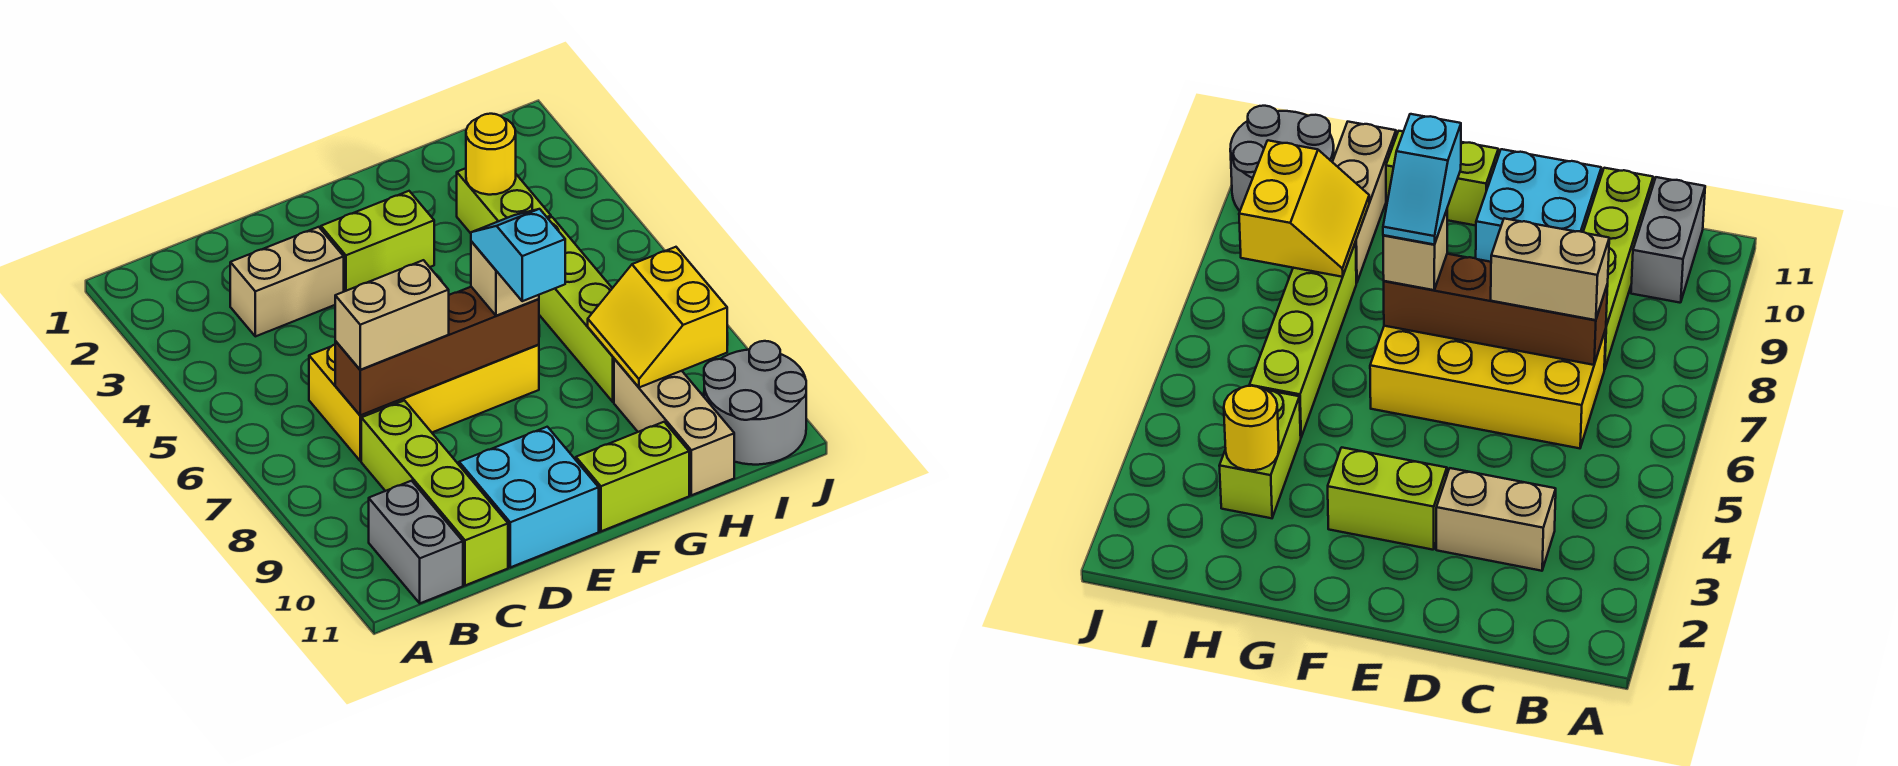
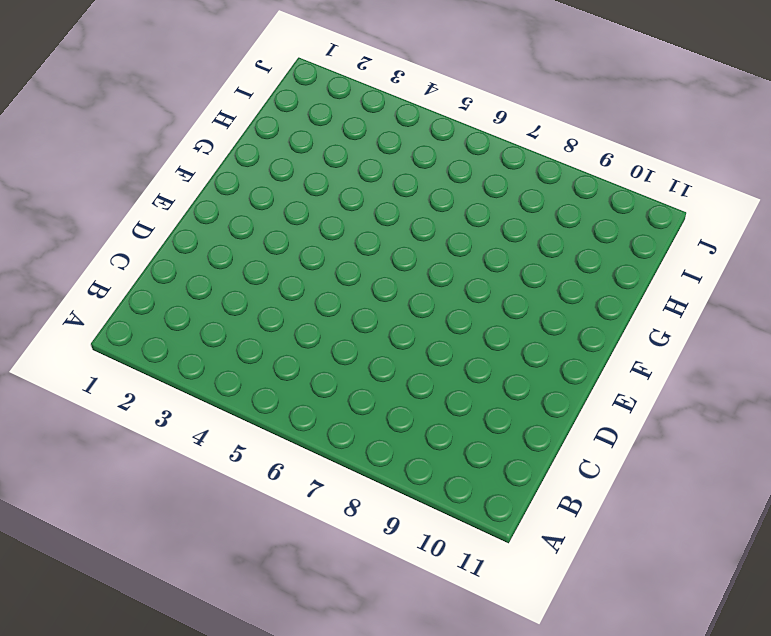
none -> grey 1x2 brick [369,481,463,603]
none -> tan 1x2 brick [230,227,344,336]
none -> yellow 2x4 brick [309,345,539,461]

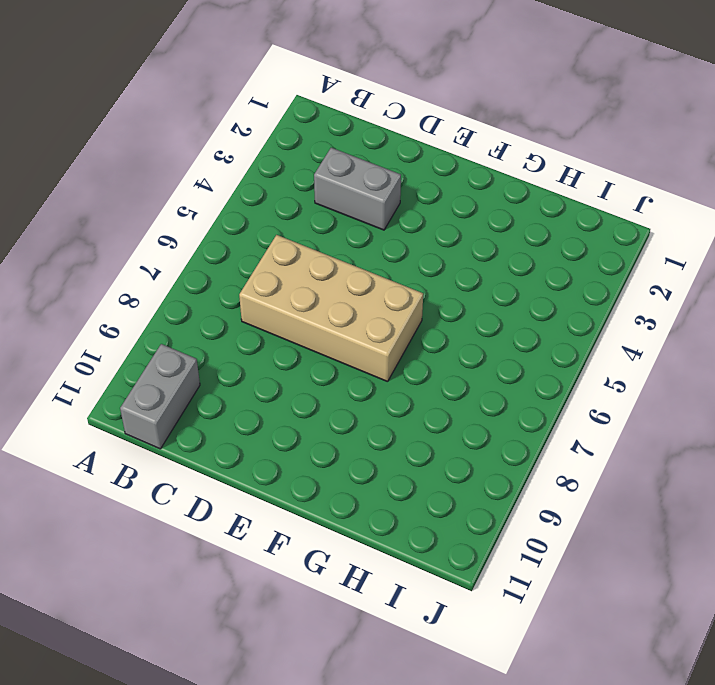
grey 1x2 brick [314,148,401,230] -> tan 1x2 brick [230,227,344,336]
tan 2x4 brick [239,235,423,382] -> yellow 2x4 brick [309,345,539,461]
none -> lime 1x4 brick [361,401,508,585]
none -> cyan 2x2 brick [459,427,599,567]
none -> lime 1x2 brick [321,191,434,292]

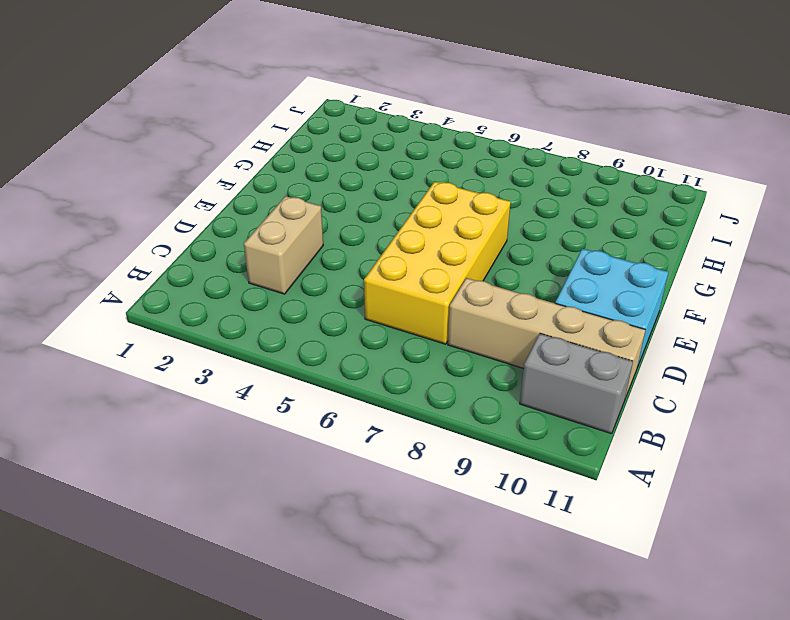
tan 1x4 brick [448,278,645,398] -> lime 1x4 brick [361,401,508,585]
none -> lime 1x2 brick [321,191,434,292]
none -> lime 1x2 brick [576,422,689,531]
none -> lime 1x2 brick [457,168,551,233]

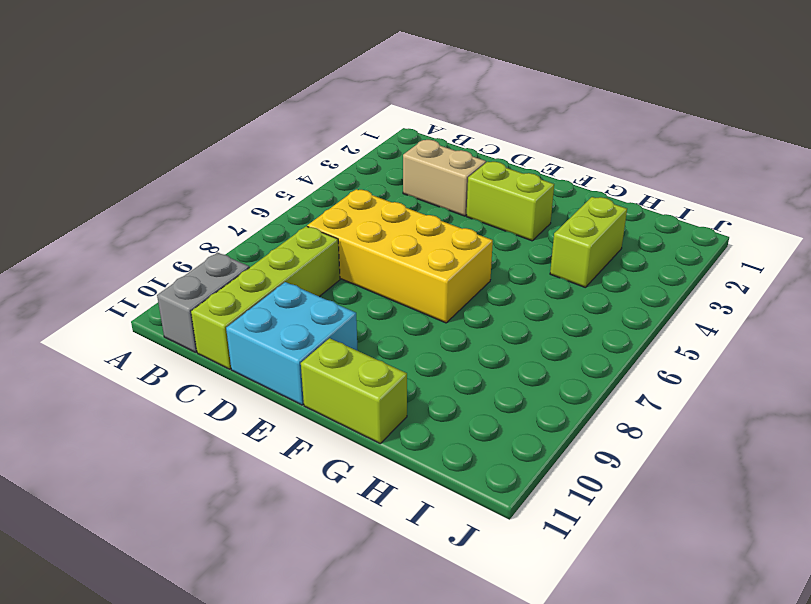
none -> lime 1x4 brick [539,217,614,402]
none -> tan 1x3 brick [614,359,734,495]
none -> grey 2x2 round brick [704,341,806,465]

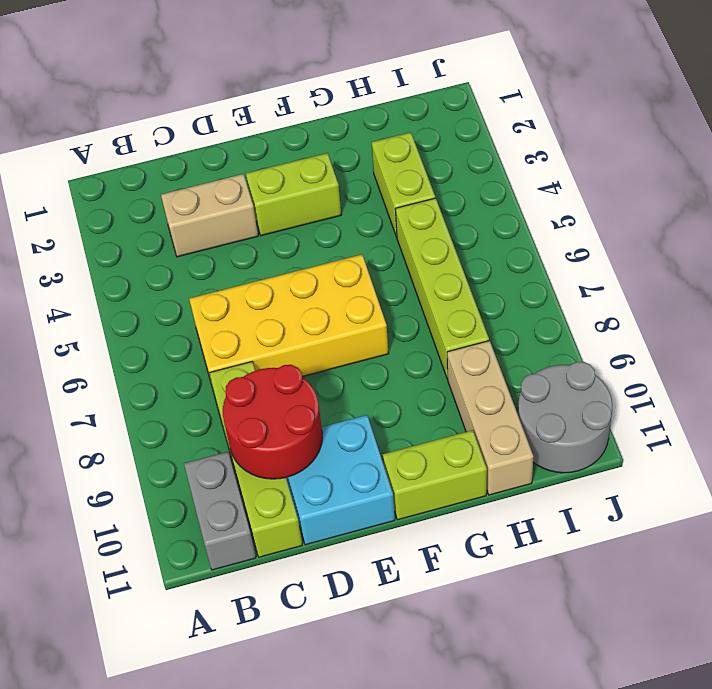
red 2x2 round brick [223,365,322,479] -> none
none -> brown 1x4 brick [335,287,539,415]
none -> yellow 1x1 round brick [466,114,516,195]
none -> yellow 2x2 slope [588,247,727,387]

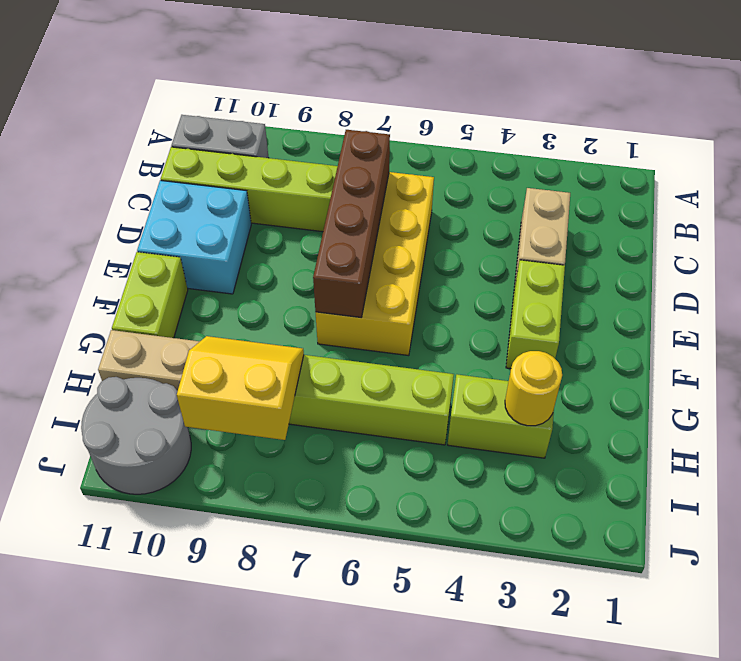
none -> tan 1x2 brick [335,260,449,370]
none -> tan 1x1 brick [471,241,539,316]
none -> cyan 1x2 slope [471,209,565,301]

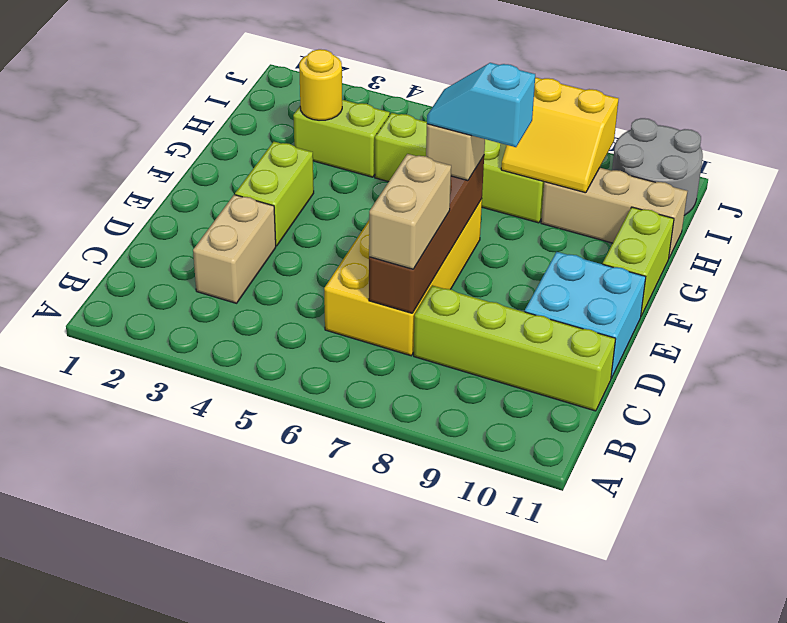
none -> grey 1x2 brick [369,481,463,603]

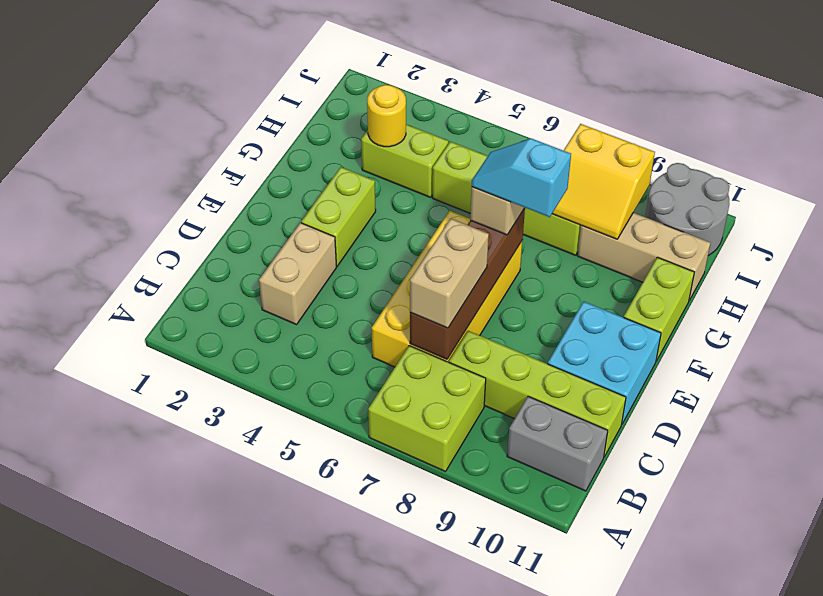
lime 2x2 brick [368,346,486,472] -> none

